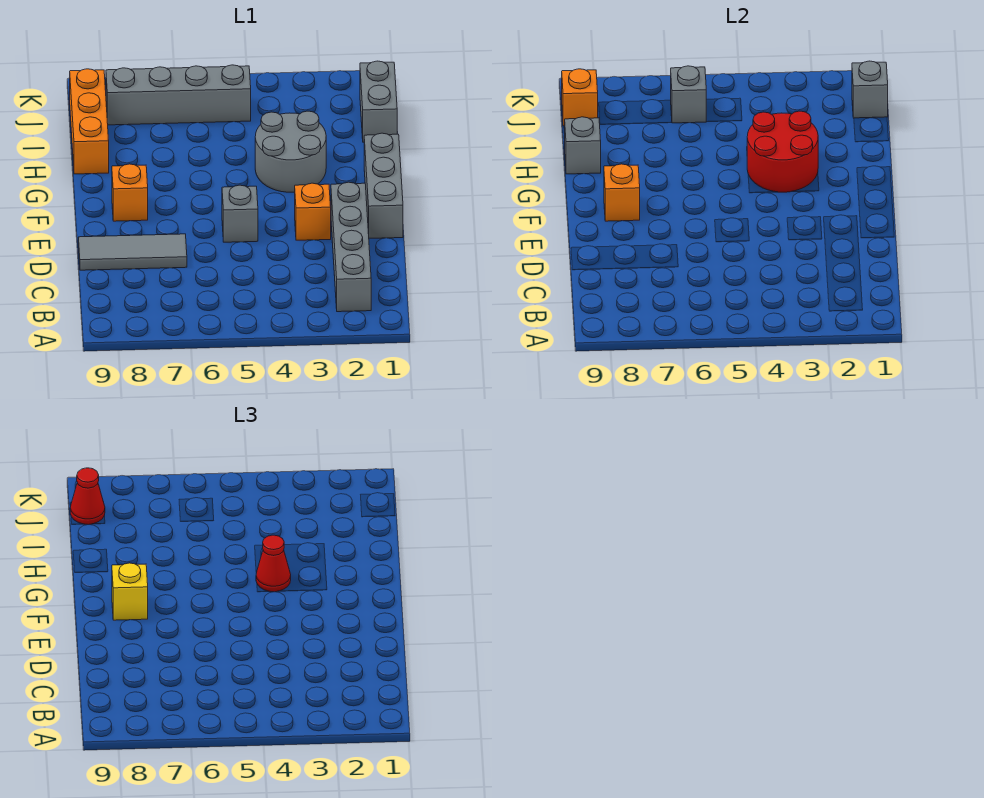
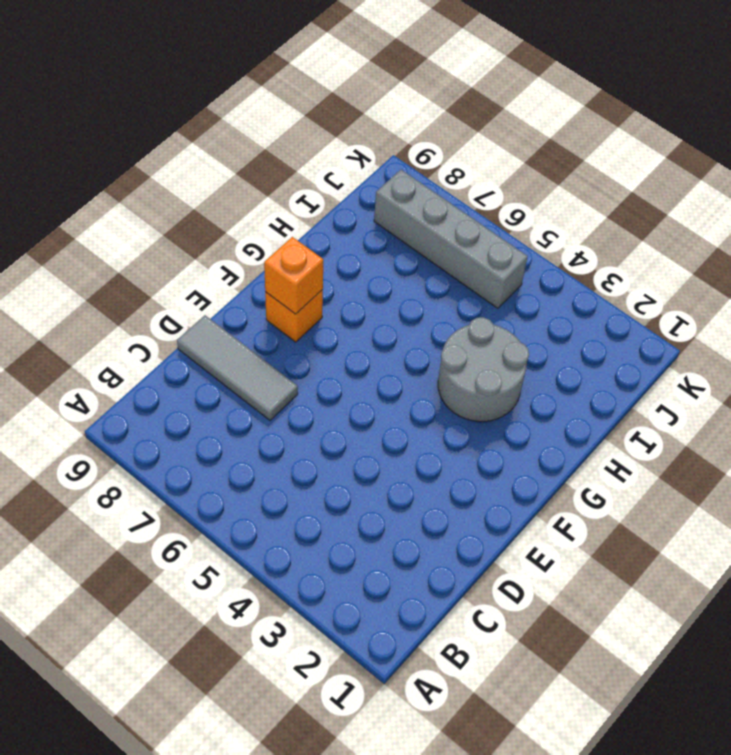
none -> grey 1x4 brick [331,182,371,312]
none -> grey 1x3 brick [364,133,403,238]
none -> orange 1x1 brick [295,183,331,240]

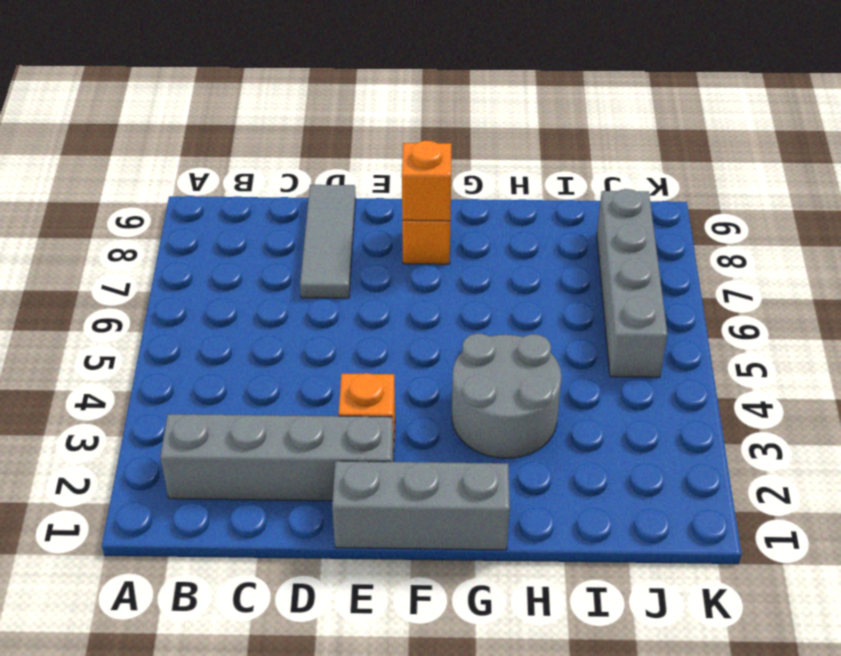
none -> grey 1x1 brick [222,185,258,242]
none -> orange 1x3 brick [70,69,109,174]
none -> grey 1x2 brick [360,61,397,142]

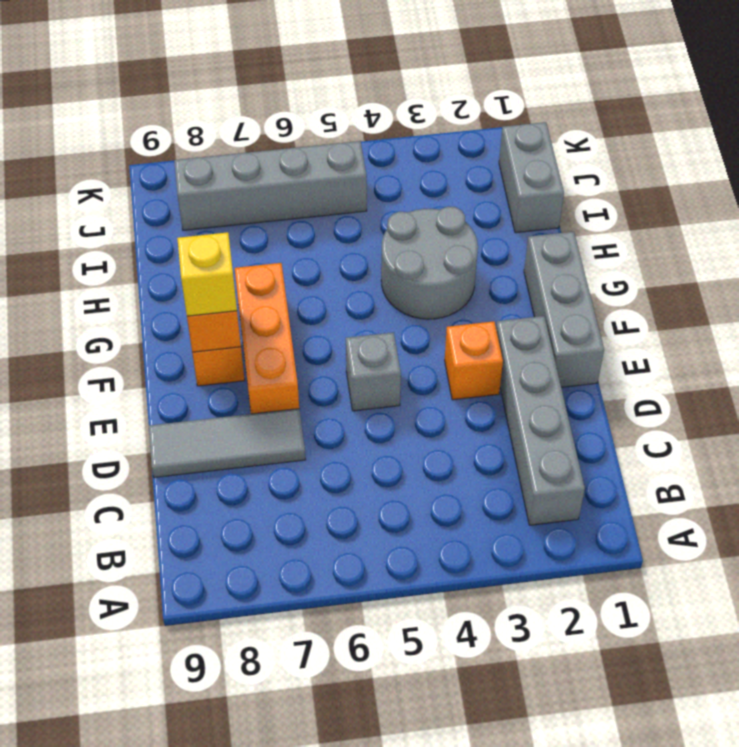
orange 1x3 brick [235,263,299,414] -> orange 1x3 brick moved to [70,69,109,174]
none -> red 2x2 round brick [747,111,818,192]
none -> grey 1x1 brick [565,117,601,174]
none -> grey 1x1 brick [852,61,888,118]

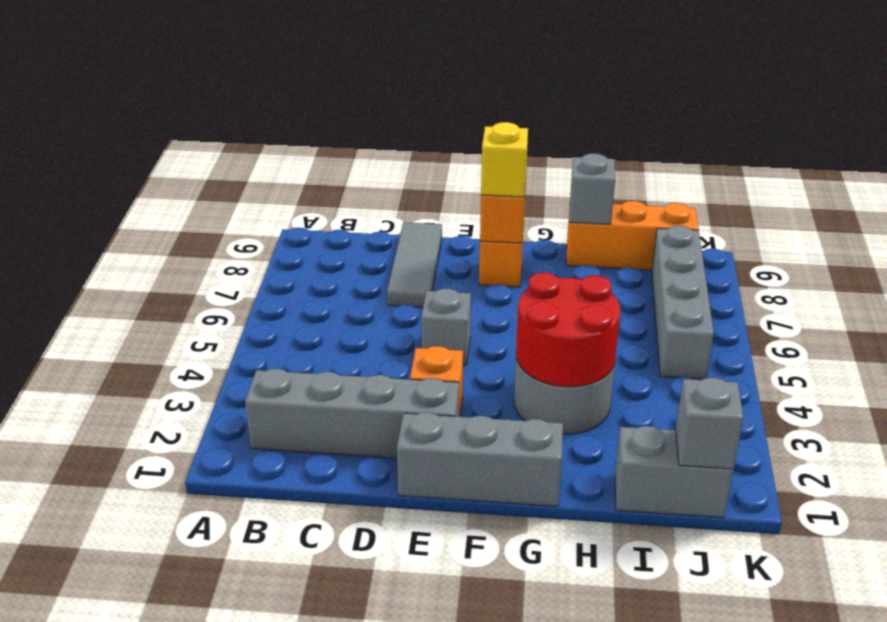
none -> grey 1x1 brick [671,66,706,123]
none -> orange 1x1 brick [562,69,598,126]
none -> red 1x1 cone [256,535,291,592]

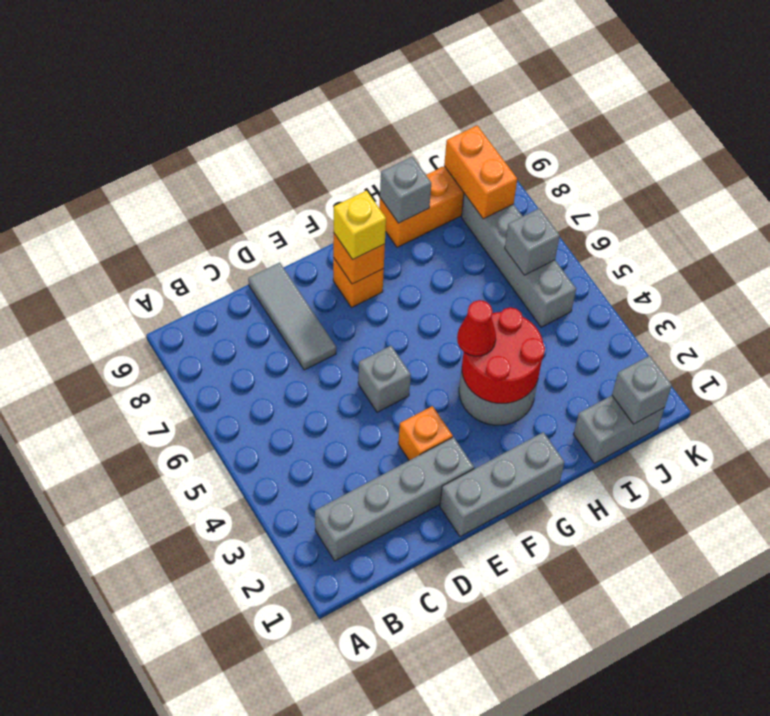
orange 1x2 brick [444,125,517,219] -> orange 1x1 brick [562,69,598,126]
none -> red 1x1 cone [70,468,105,525]

